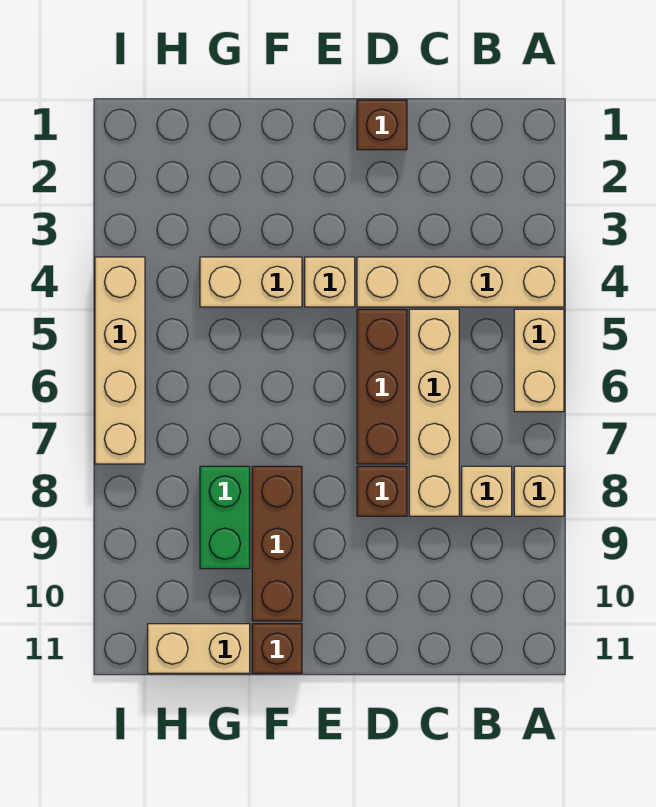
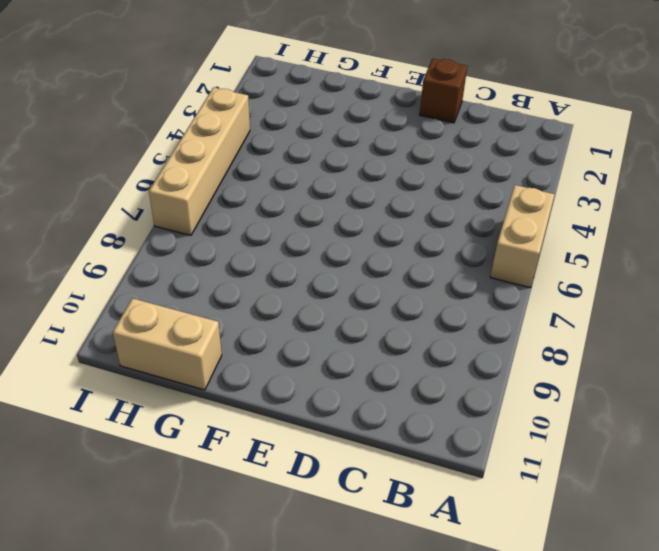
none -> tan 1x4 brick [357,257,564,307]
none -> tan 1x1 brick [514,466,564,516]
none -> tan 1x1 brick [462,466,512,516]

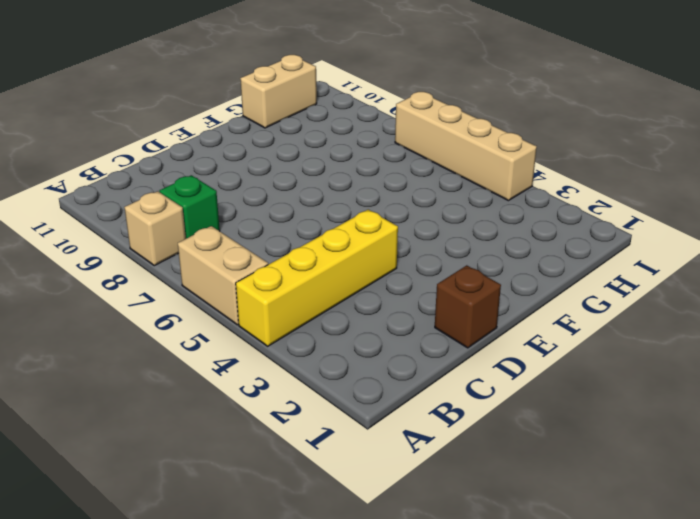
yellow 1x4 brick [236,210,398,346] -> tan 1x4 brick [357,257,564,307]
green 1x1 brick [159,175,220,239] -> tan 1x1 brick [462,466,512,516]
none -> tan 1x4 brick [409,309,459,516]
none -> brown 1x3 brick [357,309,407,464]
none -> brown 1x1 brick [357,466,407,516]

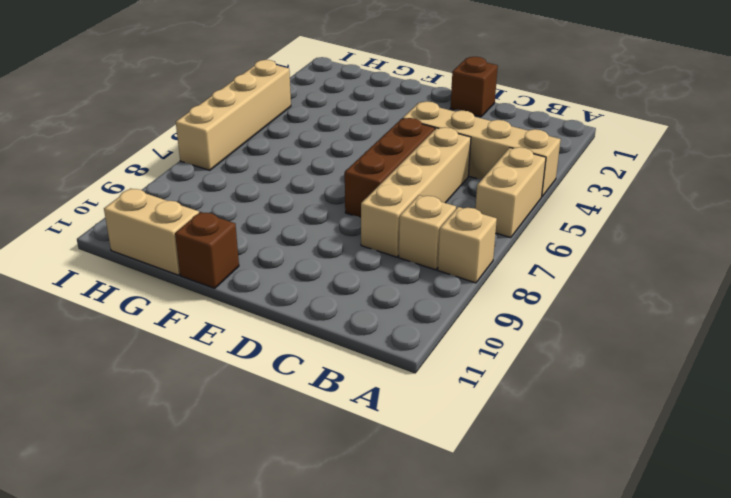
none -> brown 1x1 brick [357,466,407,516]
none -> tan 1x1 brick [305,257,355,307]
none -> tan 1x2 brick [200,257,302,307]

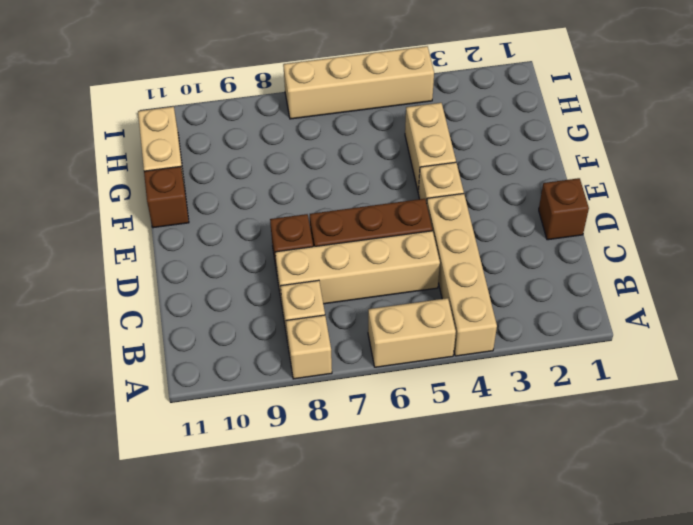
none -> brown 1x3 brick [252,466,302,621]
none -> green 1x2 brick [200,466,250,569]

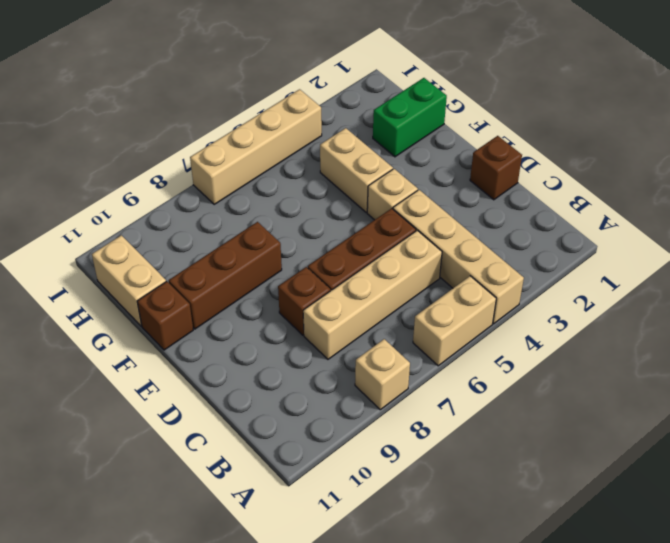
green 1x2 brick [373,78,447,157] -> green 1x2 brick moved to [200,466,250,569]
none -> tan 1x1 brick [462,466,512,516]

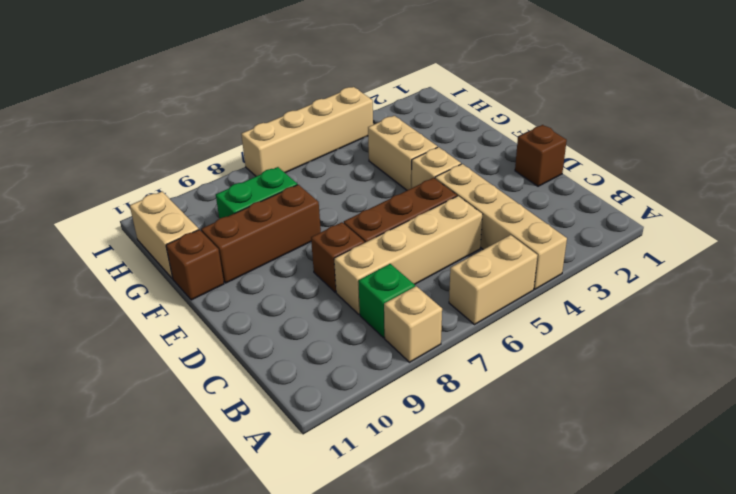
green 1x1 brick [358,264,415,338] -> tan 1x1 brick [462,466,512,516]

